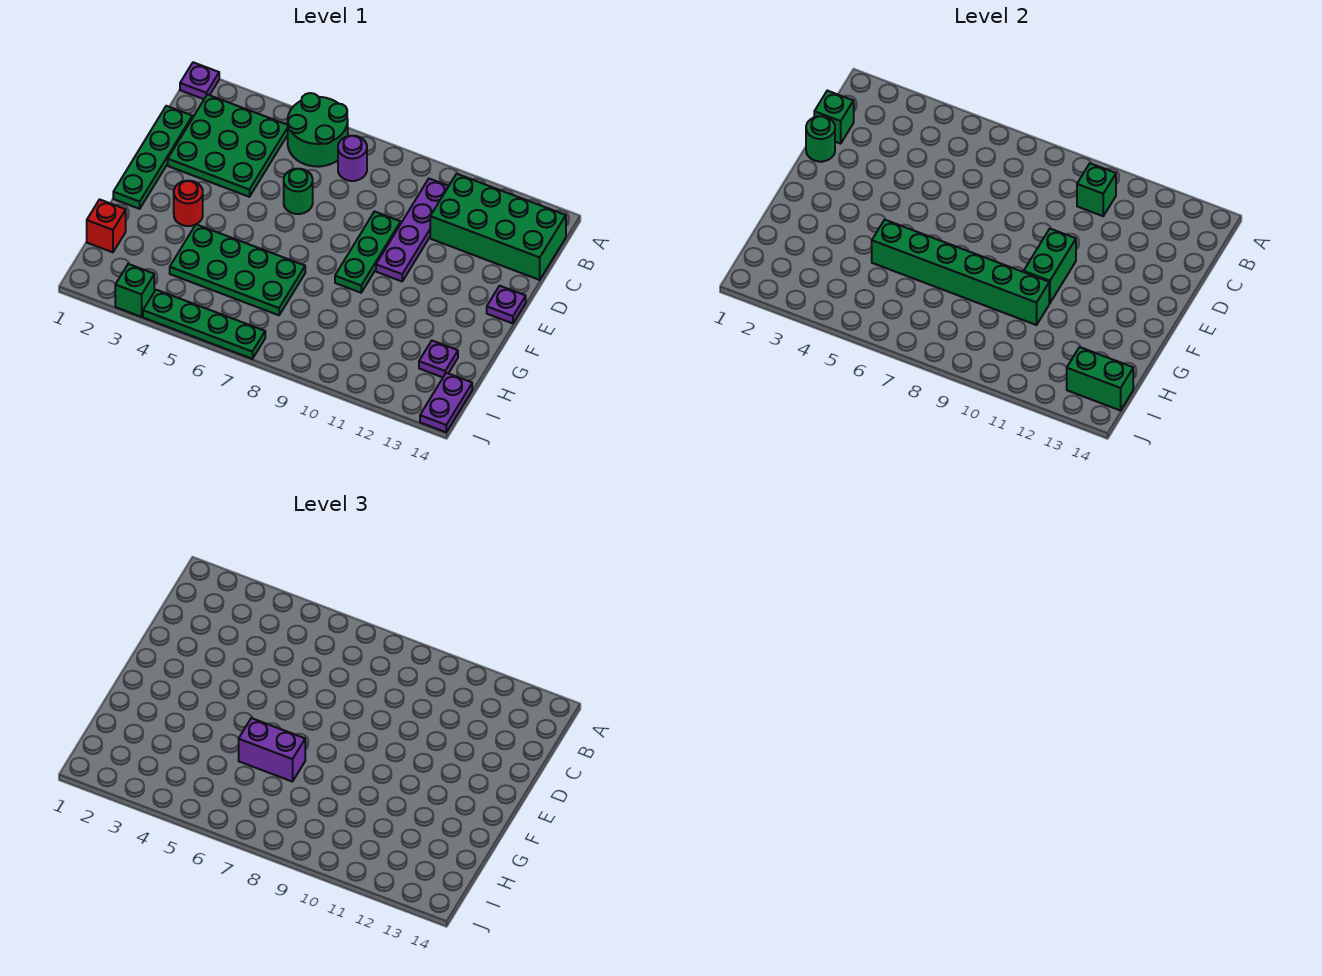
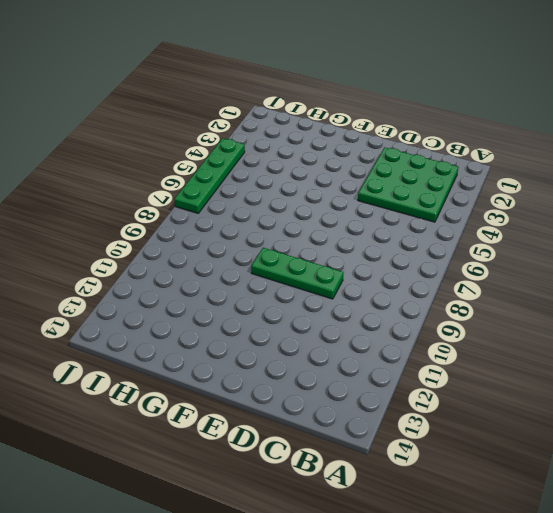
none -> purple 1x1 plate [180,62,219,99]
none -> green 2x2 round brick [288,93,348,167]
none -> purple 1x1 round brick [338,136,367,181]

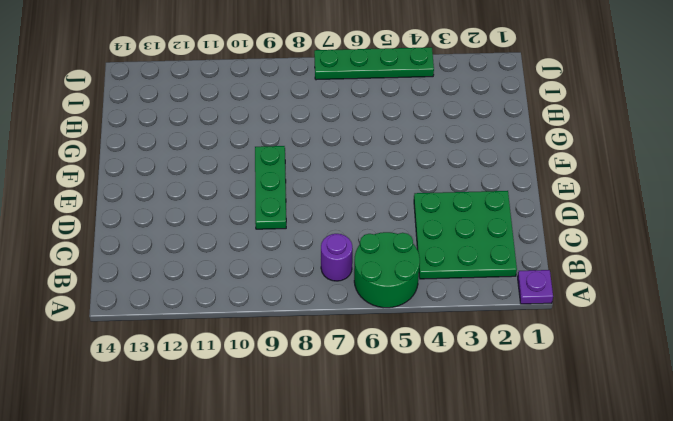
none -> purple 1x4 plate [376,179,449,281]
none -> green 2x4 brick [430,174,566,280]
none -> green 1x4 plate [113,106,193,209]

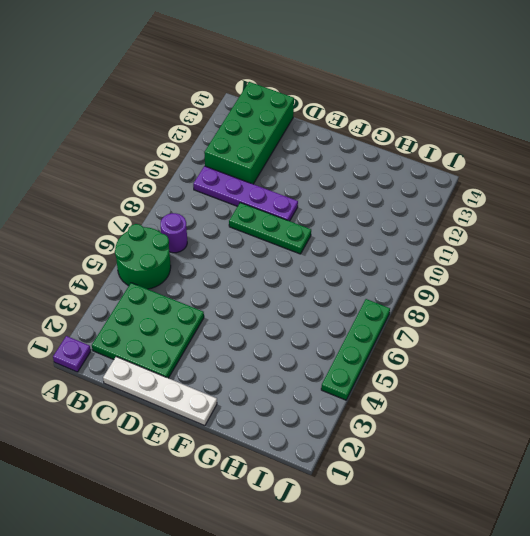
white 1x4 plate [103,357,217,426] -> green 1x4 plate [113,106,193,209]
none -> green 1x1 round brick [284,169,313,214]
none -> purple 1x1 plate [487,286,526,323]
none -> red 1x1 round brick [174,181,203,226]

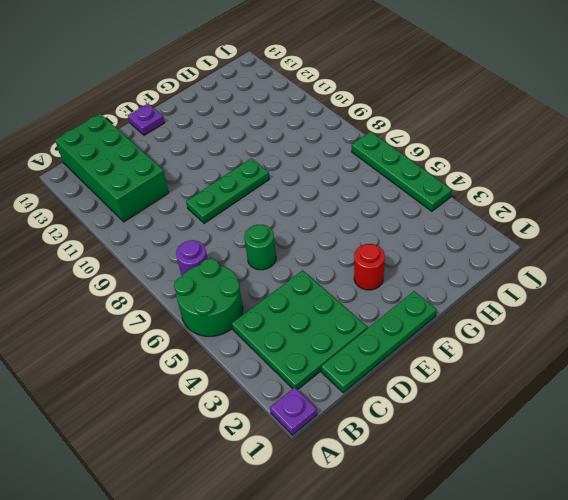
none -> purple 1x4 plate [376,179,449,281]
none -> green 2x4 plate [170,224,305,315]
none -> red 1x1 brick [87,199,126,252]

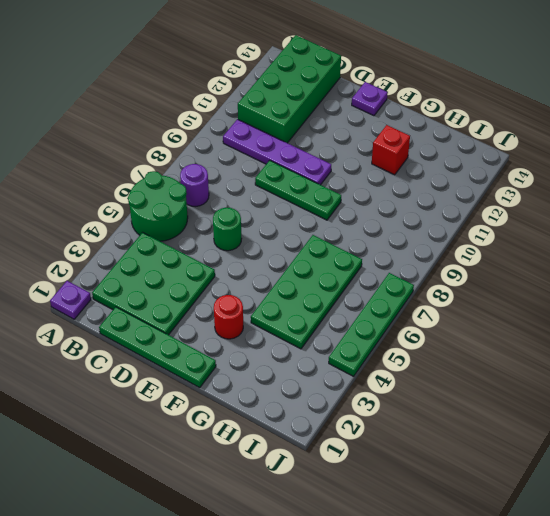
red 1x1 brick [372,125,410,175] -> red 1x1 brick moved to [87,199,126,252]
none -> purple 1x1 plate [419,341,458,377]
none -> purple 1x2 plate [420,373,472,432]
none -> green 1x1 brick [115,264,154,317]

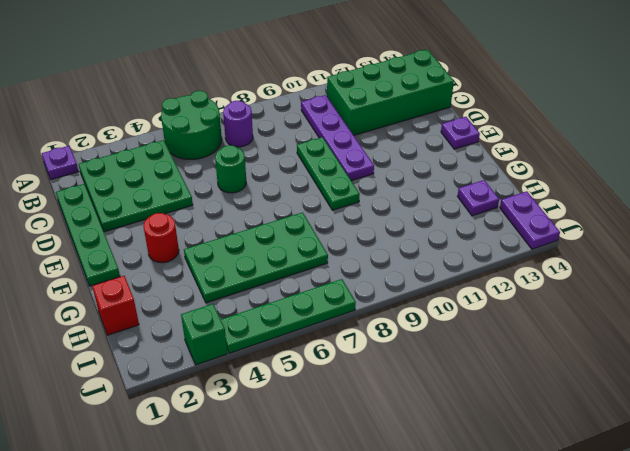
none -> green 1x1 brick [1077,163,1116,216]
none -> green 1x1 brick [814,91,854,144]
none -> green 1x1 round brick [806,116,835,162]

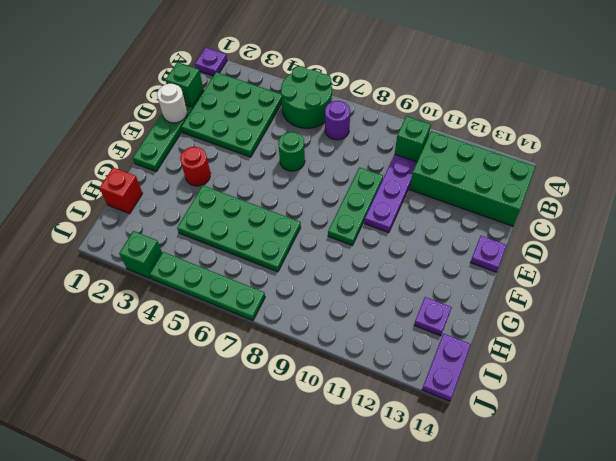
white 1x1 round brick [157,84,187,123] -> green 1x1 round brick [806,116,835,162]
none -> green 1x2 brick [1024,229,1076,303]
none -> green 1x6 brick [872,220,1049,325]
none -> green 1x2 brick [1067,347,1133,410]

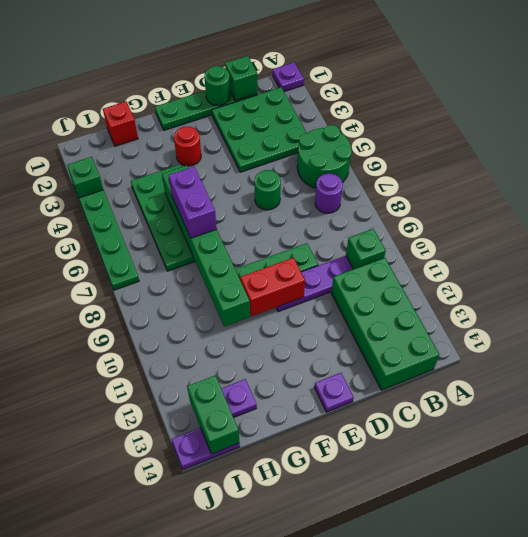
red 1x2 brick [240,258,305,316] -> green 1x2 brick [1024,229,1076,303]

